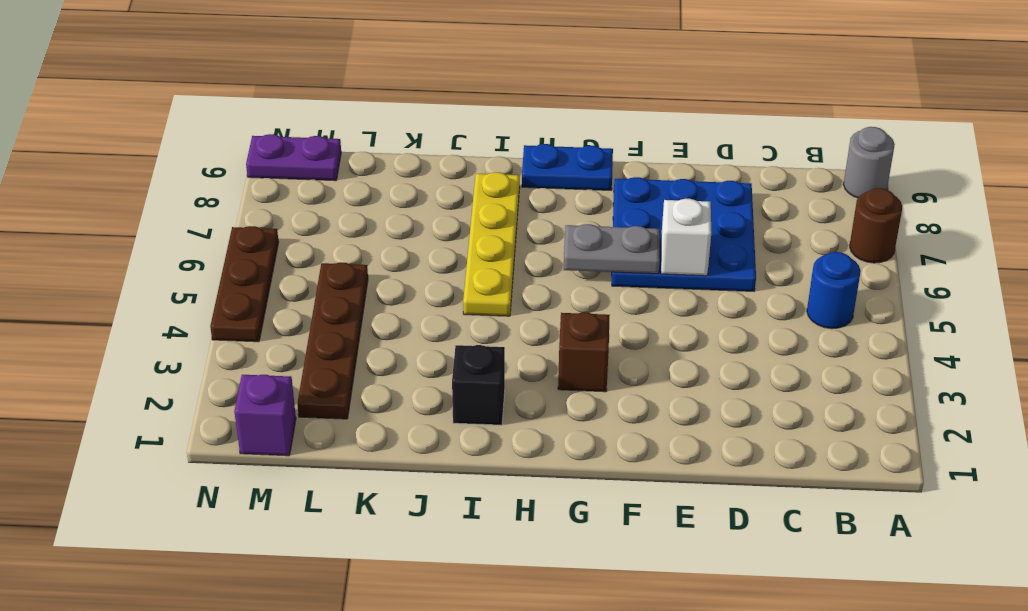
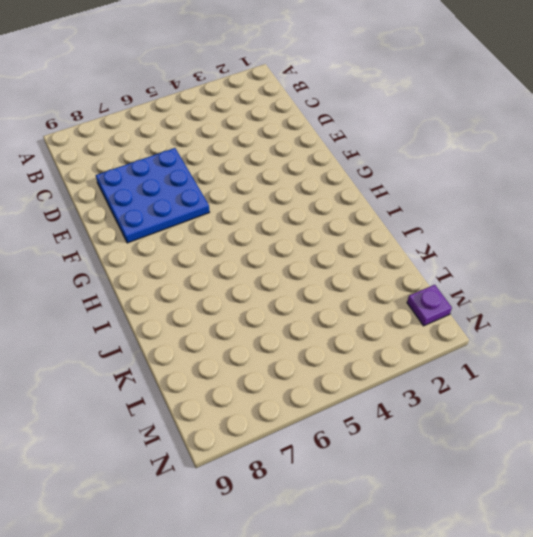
purple 1x1 plate [407,285,452,326] -> purple 1x1 brick [234,375,296,456]
none -> brown 1x1 round brick [850,188,902,263]
none -> grey 1x1 round brick [844,127,895,198]
none -> blue 1x1 round brick [807,252,861,329]

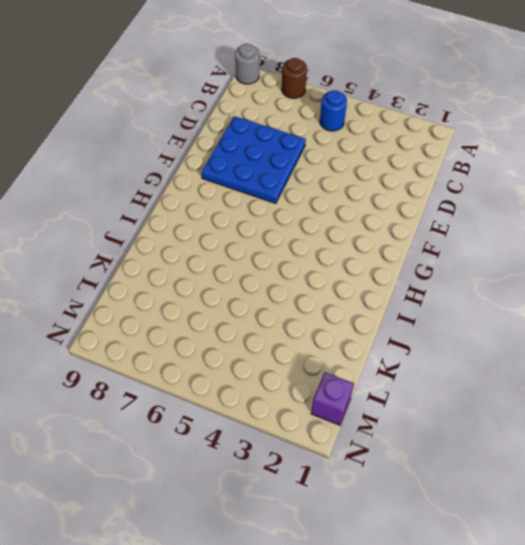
none -> brown 1x1 brick [558,312,610,392]
none -> blue 1x2 plate [522,144,613,190]
none -> black 1x1 brick [452,345,505,425]

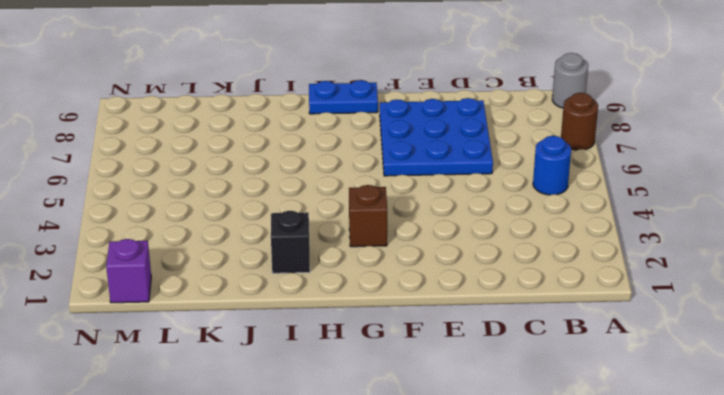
none -> yellow 1x4 plate [463,172,520,316]
none -> brown 1x4 plate [297,262,368,419]
none -> purple 1x2 plate [246,134,341,181]

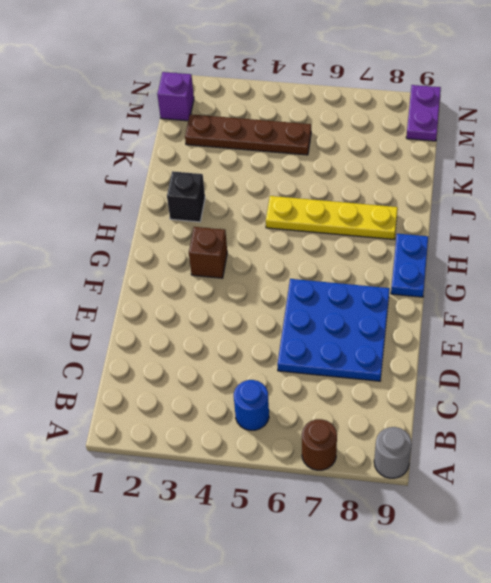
none -> brown 1x3 plate [210,226,279,342]
none -> white 1x1 brick [661,199,711,276]
none -> grey 1x2 plate [564,224,660,274]

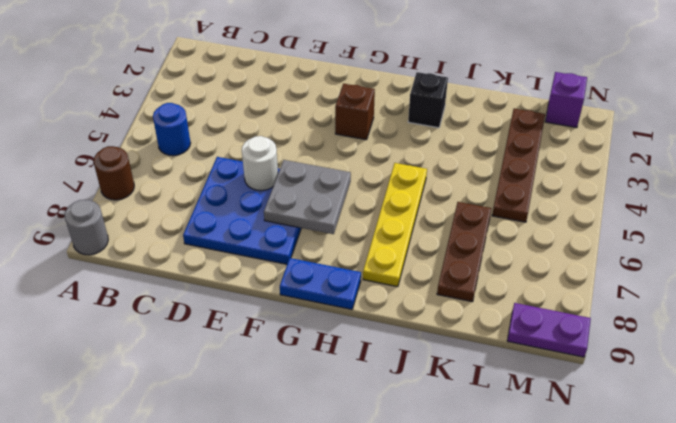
white 1x1 round brick [242,136,278,191] -> white 1x1 brick [661,199,711,276]
grey 2x2 plate [264,160,351,234] -> grey 1x2 plate [564,224,660,274]
brown 1x3 plate [437,202,492,302] -> brown 1x3 plate moved to [210,226,279,342]

